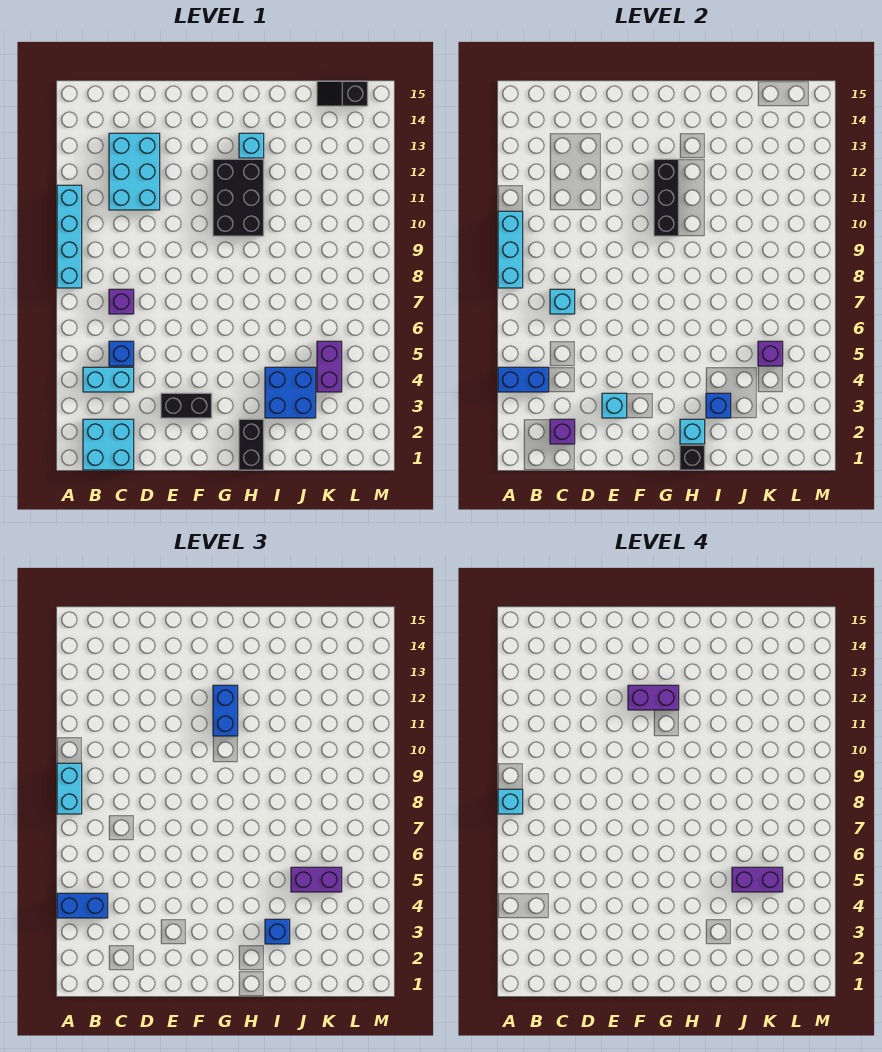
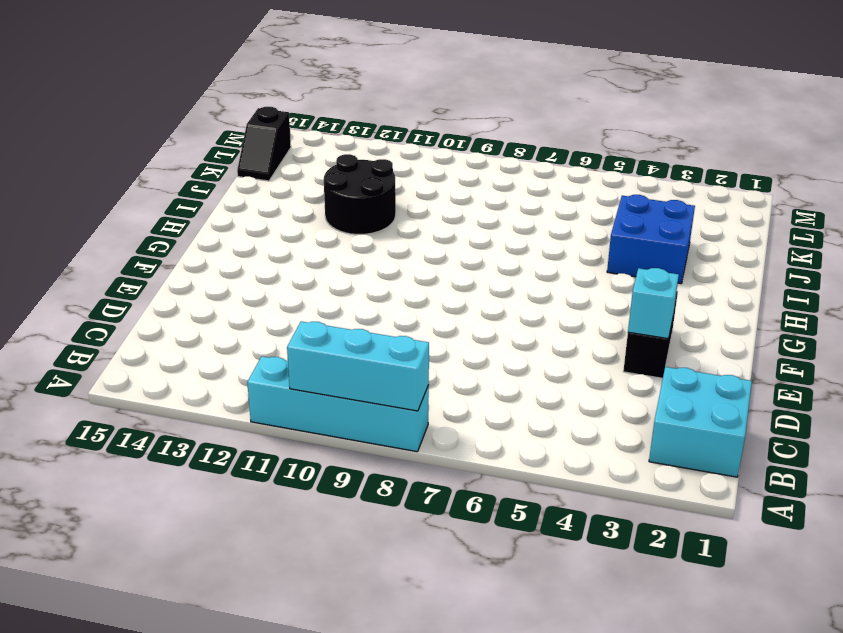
black 2x2 round brick [324,154,396,235] -> none
none -> cyan 1x2 brick [83,367,134,392]
none -> blue 1x1 brick [109,341,134,366]
none -> purple 1x1 brick [109,289,134,314]
none -> cyan 2x3 brick [109,133,160,210]

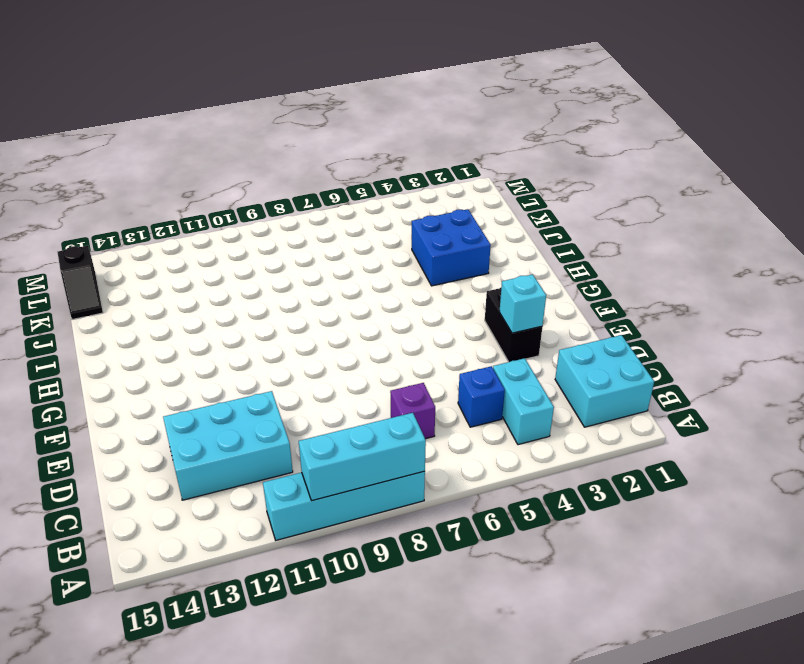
none -> black 2x3 brick [213,159,264,236]
none -> black 1x2 brick [239,419,264,470]
none -> cyan 1x1 brick [239,133,264,158]
none -> purple 1x2 brick [317,341,342,392]

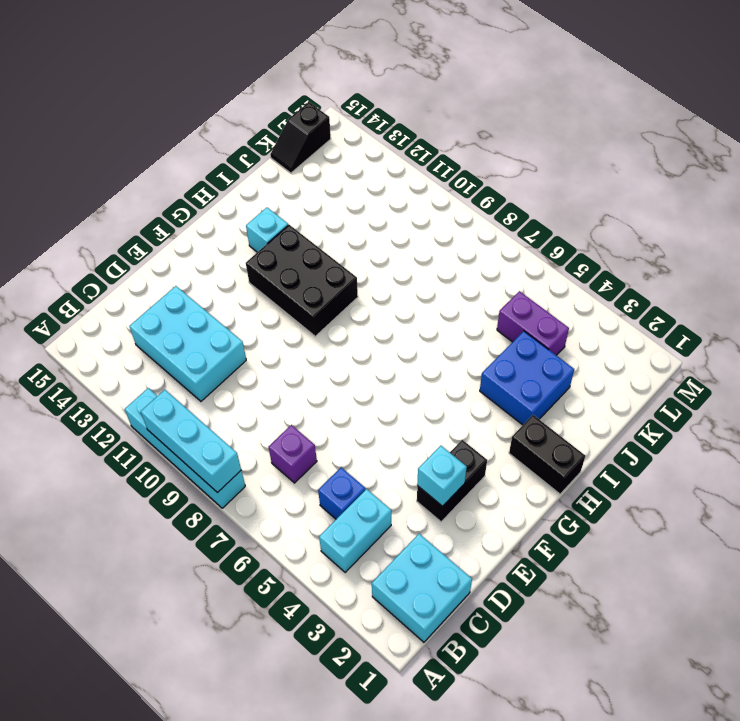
none -> blue 1x2 brick [498,367,549,392]
none -> purple 1x1 brick [550,419,575,444]
none -> cyan 1x1 brick [550,289,575,314]
none -> black 1x3 brick [654,159,679,236]

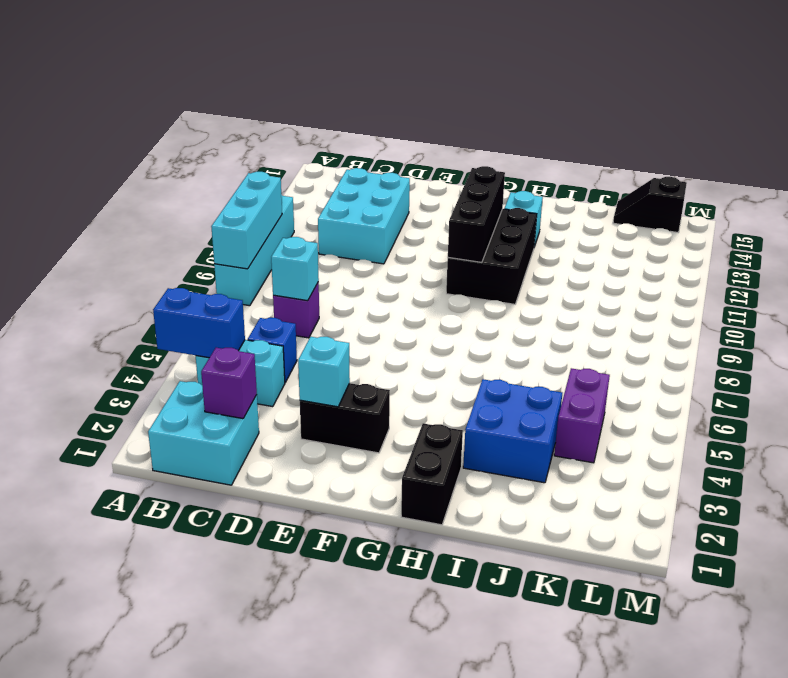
none -> black 1x1 brick [680,445,705,470]
none -> cyan 1x1 brick [680,419,705,444]
none -> blue 1x1 brick [706,393,731,418]
none -> purple 1x1 brick [758,341,783,366]

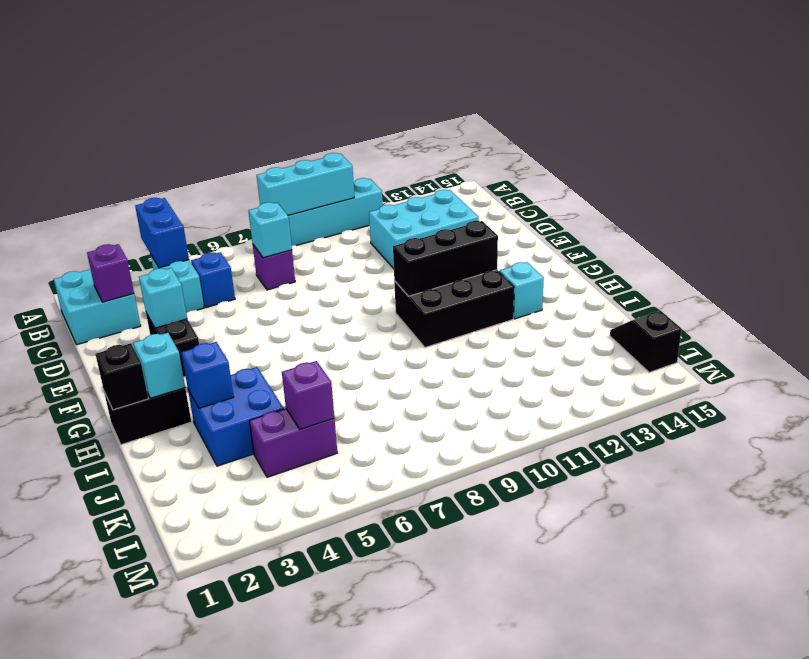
none -> blue 1x2 brick [57,893,108,918]
none -> cyan 1x2 brick [57,763,82,814]
none -> blue 1x2 brick [213,685,238,736]
none -> blue 1x1 brick [265,919,290,944]

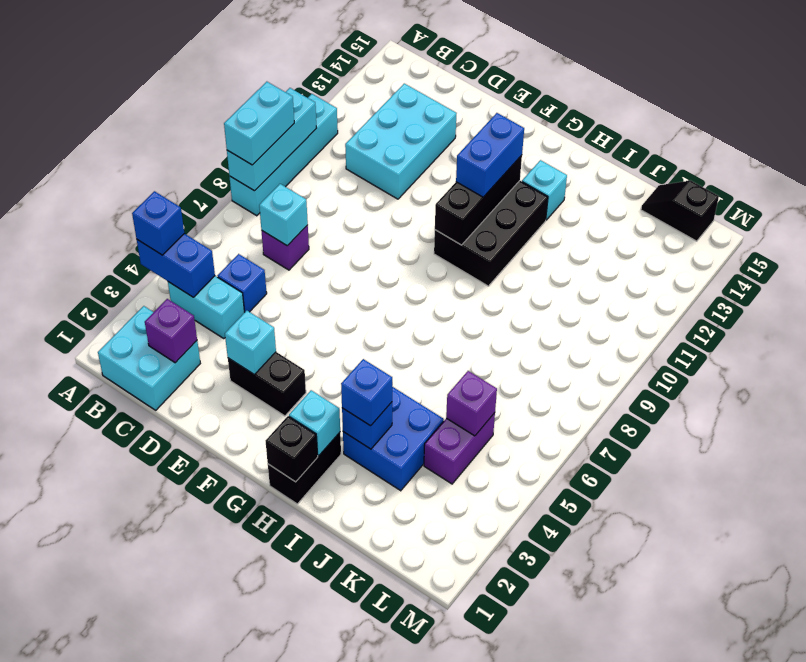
blue 1x1 brick [132,191,184,255] -> blue 1x2 brick [57,893,108,918]
none -> purple 1x2 brick [291,867,342,892]
none -> cyan 1x1 brick [498,789,523,814]
none -> purple 1x2 brick [628,685,679,710]
none -> purple 1x2 brick [732,867,783,892]

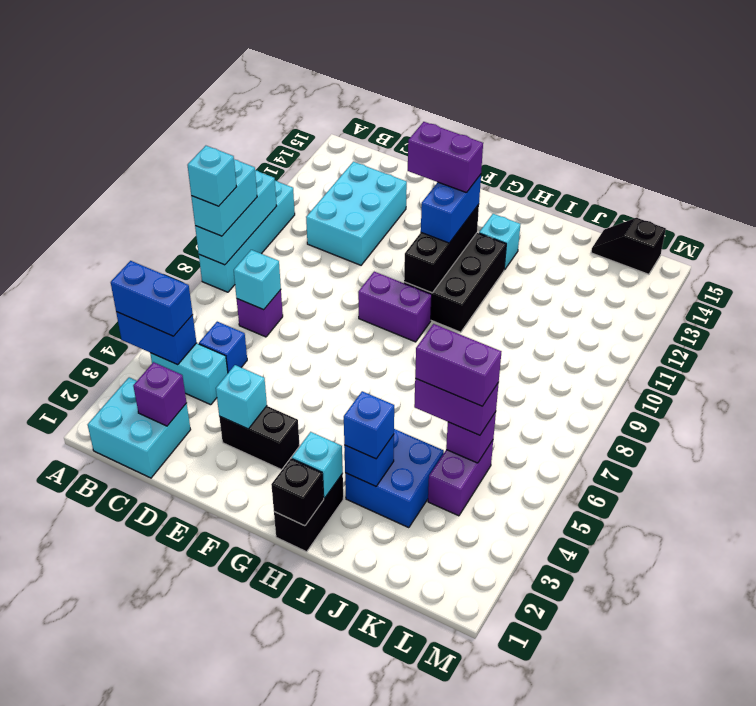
purple 1x2 brick [358,272,432,342] -> none

